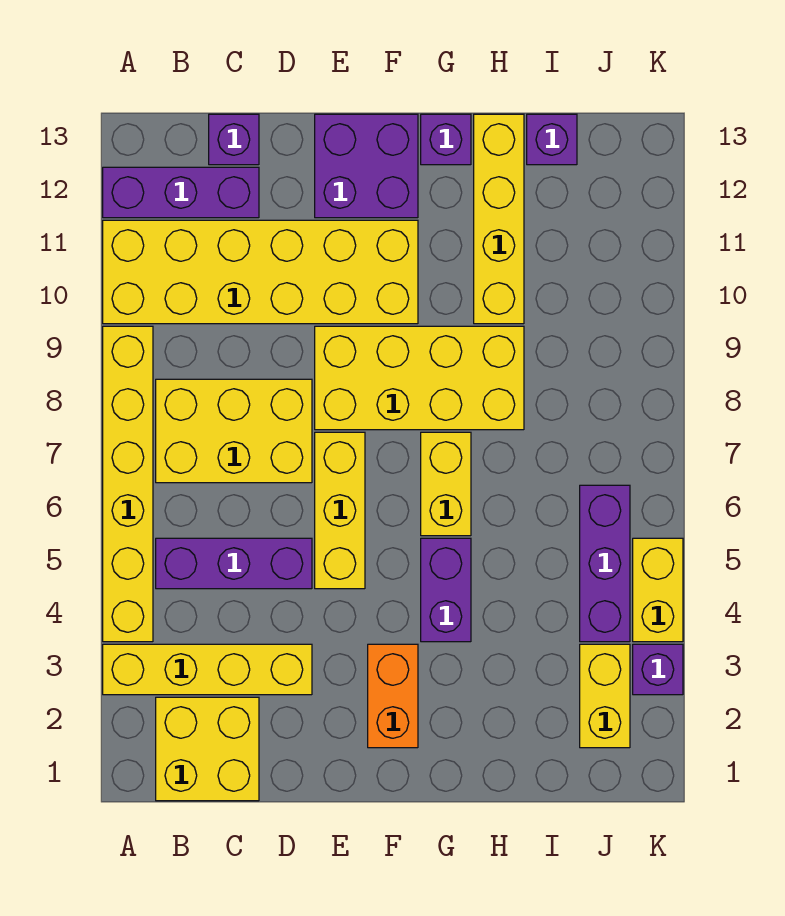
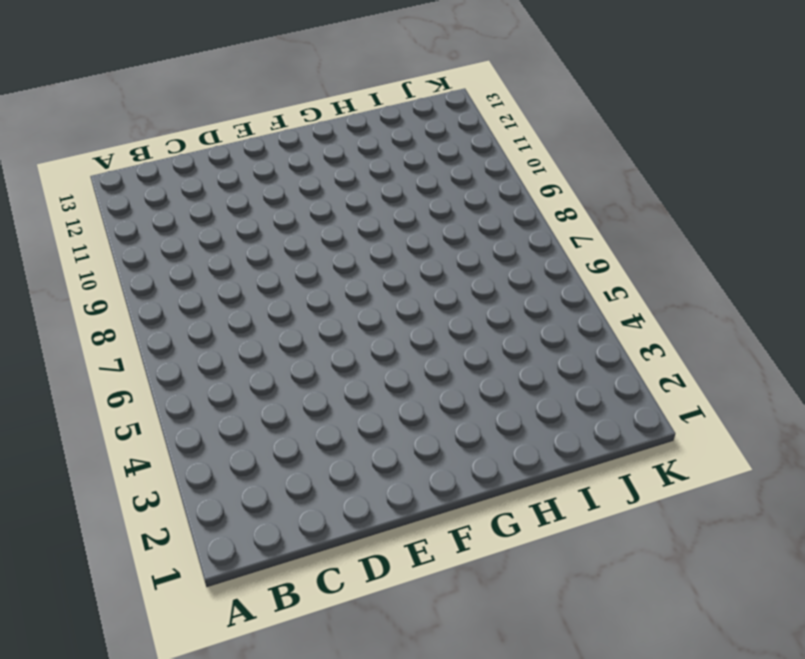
none -> yellow 1x4 brick [103,644,312,695]
none -> yellow 1x6 brick [103,326,153,642]
none -> yellow 2x6 brick [103,220,418,324]

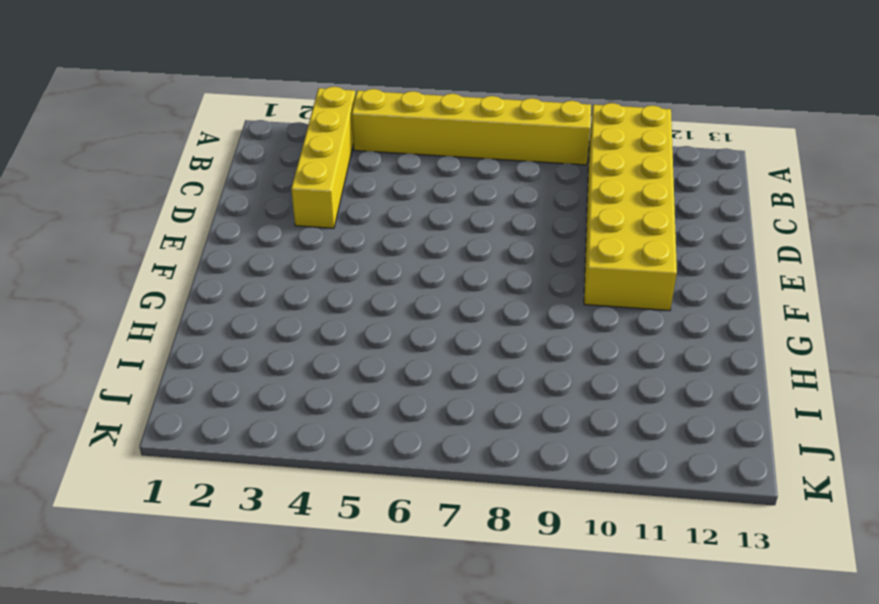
none -> purple 1x3 brick [103,167,259,218]
none -> yellow 2x2 brick [156,697,259,801]
none -> purple 1x3 brick [156,538,312,589]

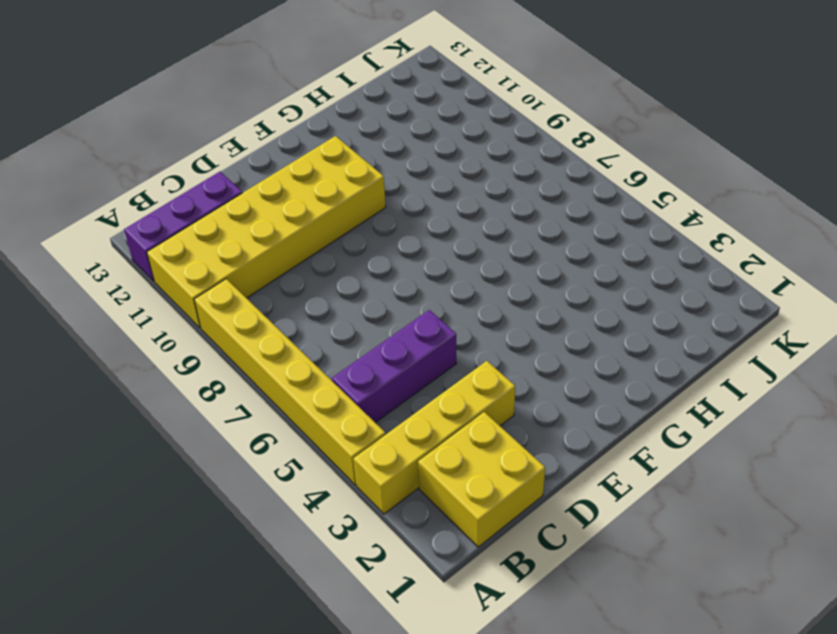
none -> yellow 2x3 brick [156,379,312,483]
none -> purple 1x1 brick [209,114,259,165]
none -> yellow 1x3 brick [315,432,365,589]

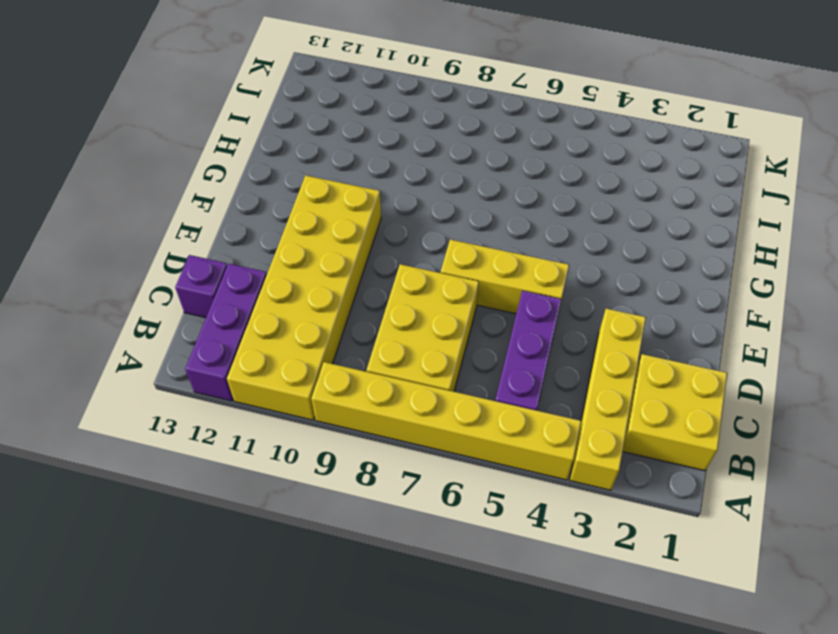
none -> yellow 2x4 brick [315,326,524,430]
none -> purple 2x2 brick [315,114,418,218]
none -> orange 1x2 brick [368,644,418,748]

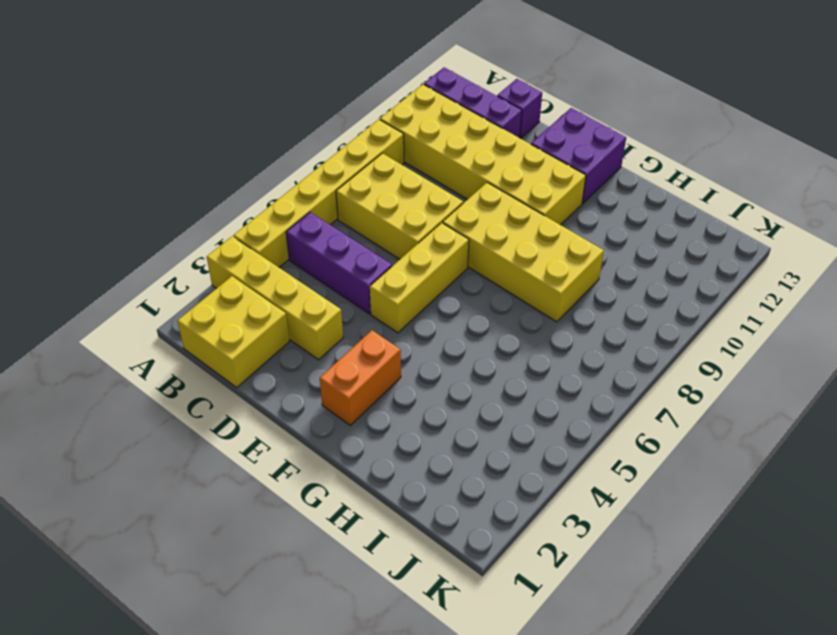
none -> purple 1x2 brick [421,538,471,642]
none -> yellow 1x2 brick [421,432,471,536]
none -> purple 1x1 brick [421,114,471,165]

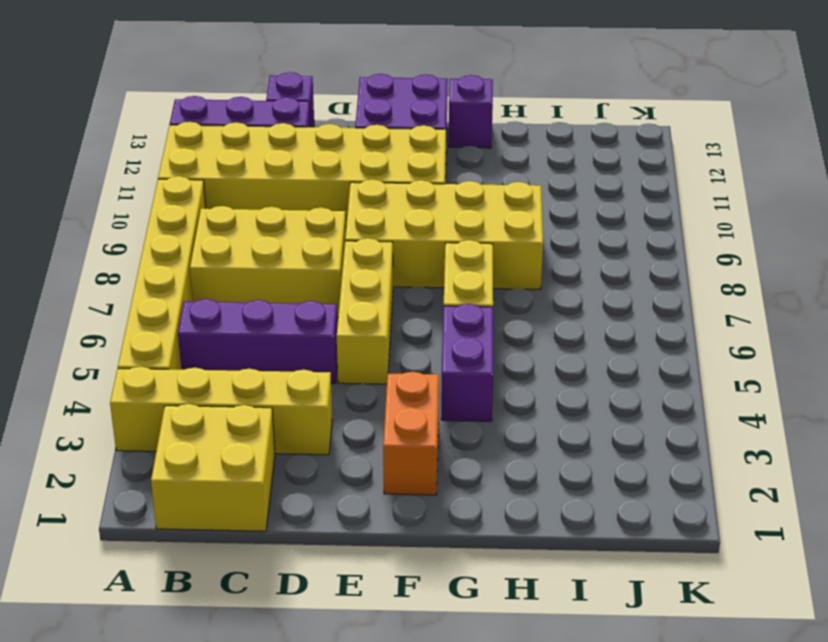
none -> yellow 1x4 brick [474,114,524,324]
none -> purple 1x1 brick [527,114,577,165]
none -> yellow 1x2 brick [580,644,630,748]

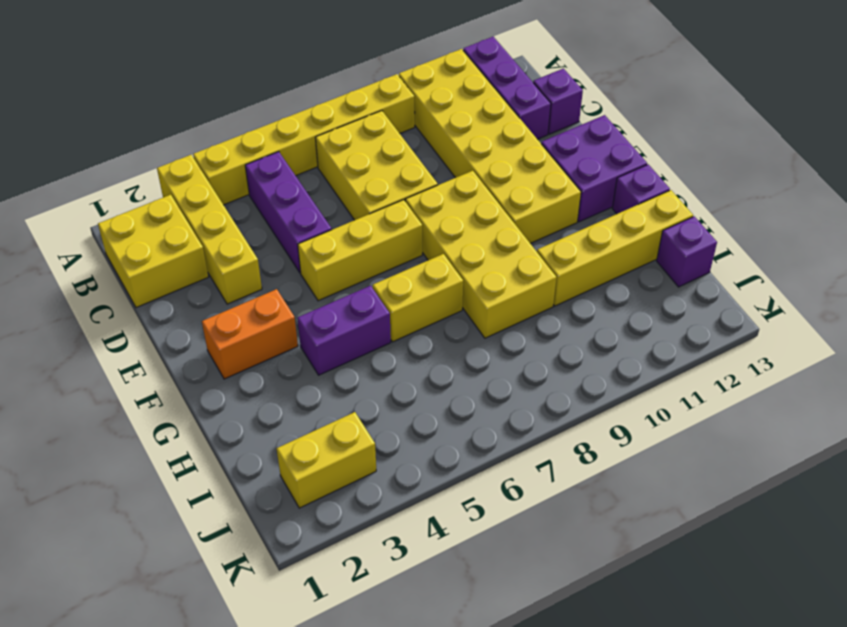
none -> purple 1x3 brick [580,485,630,642]
none -> purple 1x1 brick [633,644,683,695]
none -> yellow 1x2 brick [633,538,683,642]

